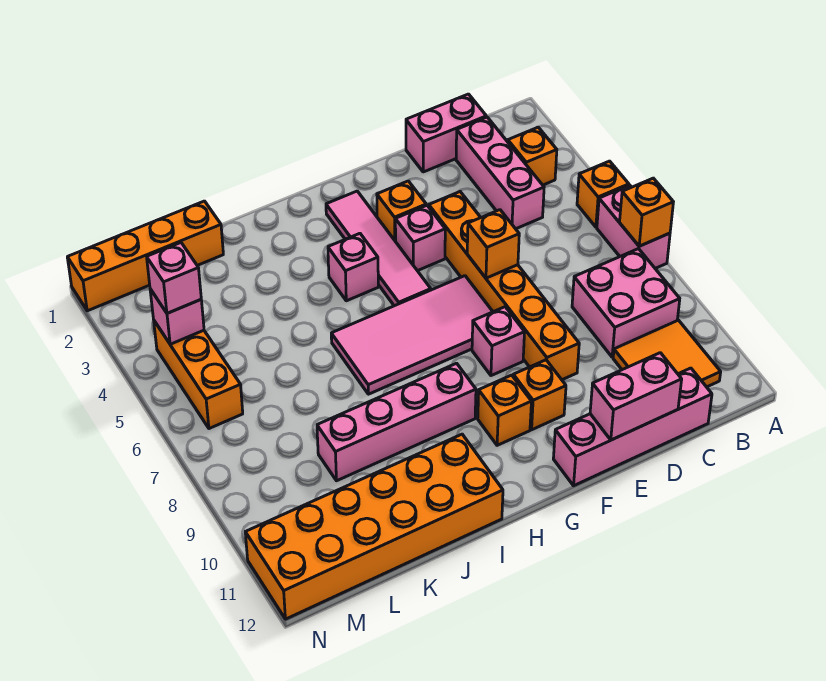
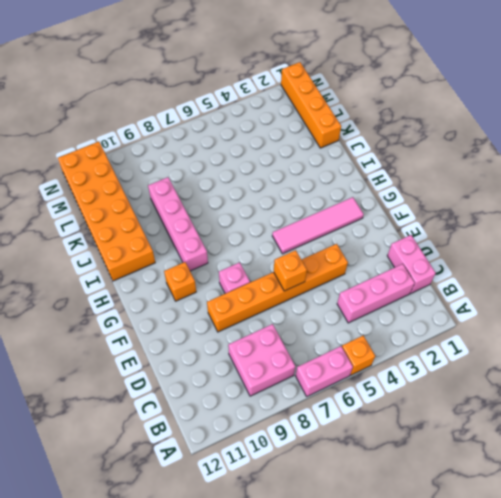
none -> orange 1x1 brick [508,127,557,185]
none -> orange 2x2 tile [613,320,721,387]
none -> pink 1x4 brick [553,368,712,486]

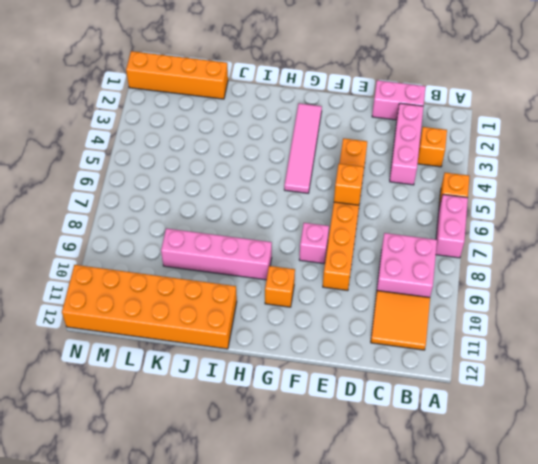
none -> pink 1x4 brick [553,368,712,486]
none -> orange 1x1 brick [377,181,426,242]
none -> pink 1x1 brick [395,205,445,271]

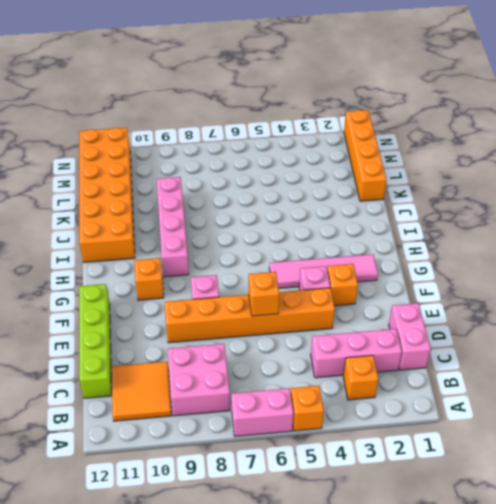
lime 1x4 brick [79,284,112,398] -> pink 1x4 brick [553,368,712,486]
none -> pink 2x4 tile [331,276,493,394]
none -> orange 1x1 brick [513,360,566,430]
none -> pink 1x1 brick [328,233,378,301]

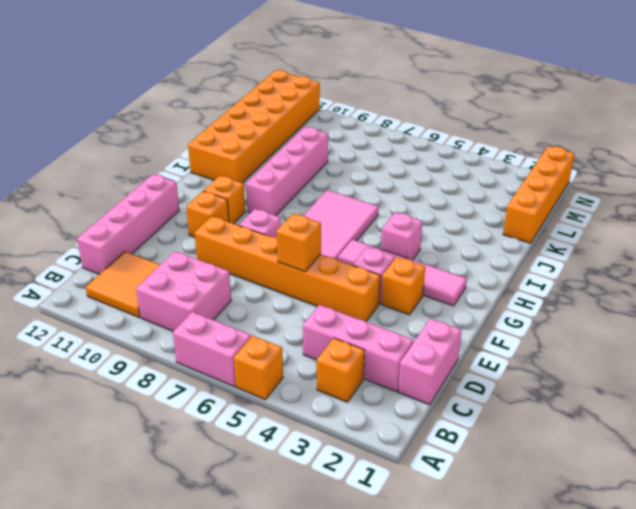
none -> orange 1x3 brick [154,321,243,429]
none -> orange 1x1 brick [620,178,673,246]
none -> pink 1x2 brick [590,353,682,440]

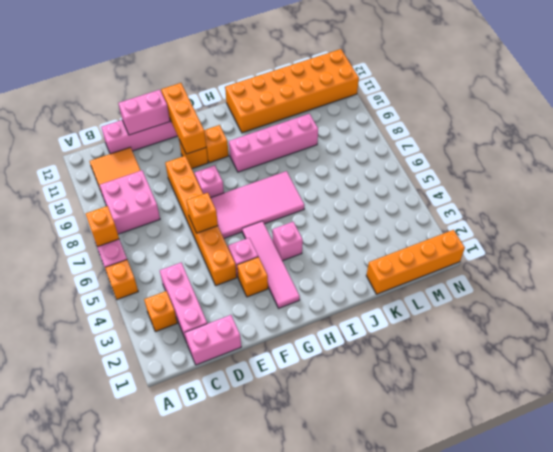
orange 1x3 brick [161,83,206,154] -> orange 1x3 brick moved to [154,321,243,429]
none -> pink 1x1 brick [150,289,204,344]
none -> pink 1x1 brick [147,243,201,313]

